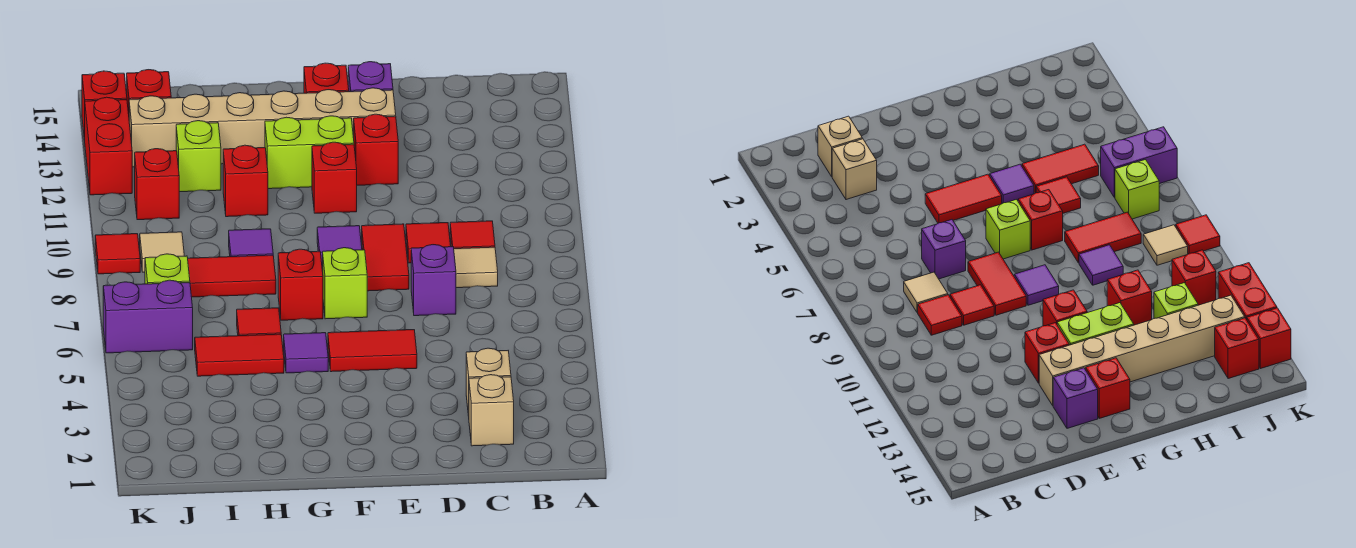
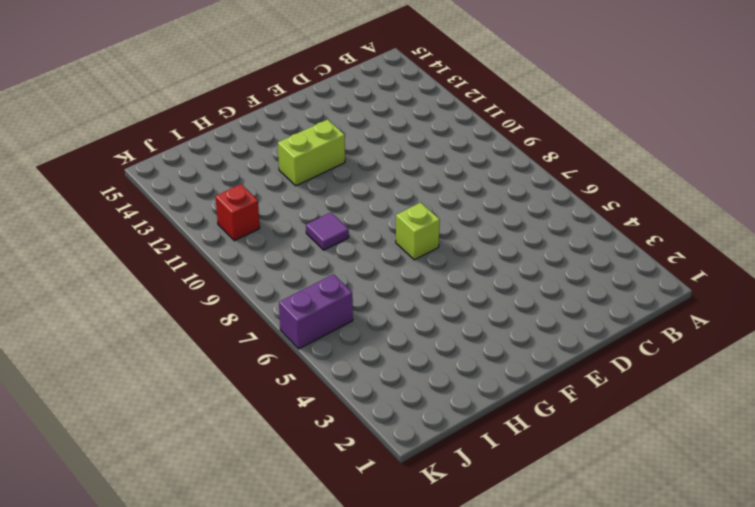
none -> tan 1x1 brick [469,375,514,446]
none -> tan 1x1 brick [466,348,511,416]
none -> tan 1x1 tile [454,247,498,288]
none -> red 1x1 tile [450,221,495,249]

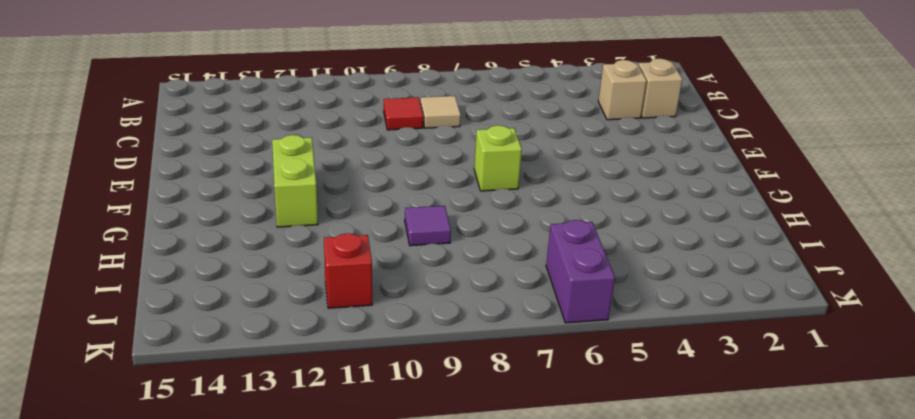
none -> purple 1x1 brick [411,245,456,316]
none -> red 1x1 tile [406,223,451,263]
none -> red 1x2 tile [328,330,417,372]
none -> red 1x2 tile [362,224,409,291]

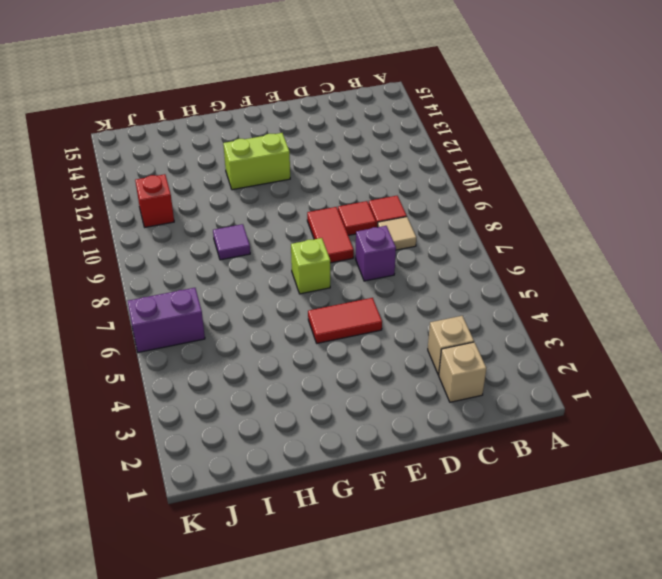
none -> red 1x1 brick [354,114,398,185]
none -> tan 1x6 brick [129,88,396,167]
none -> purple 1x1 brick [348,62,393,92]
none -> purple 1x1 tile [317,226,362,266]

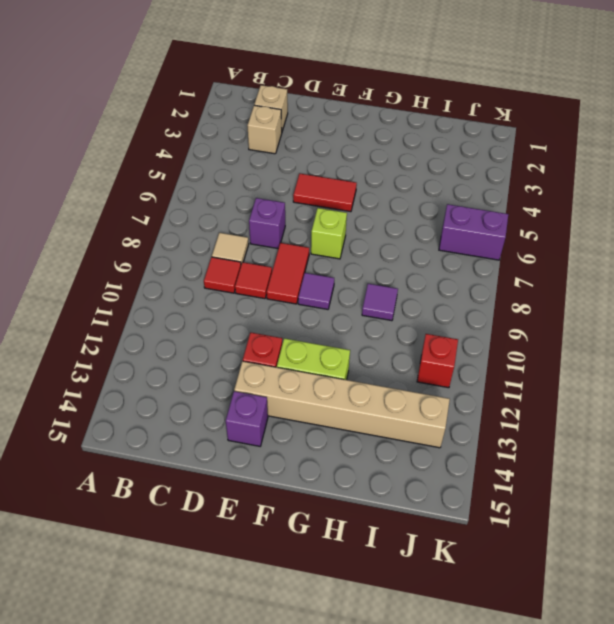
none -> red 1x1 brick [312,142,357,213]
none -> red 1x1 brick [304,63,349,93]
none -> purple 1x1 tile [284,333,328,373]
none -> red 1x1 brick [278,249,323,320]

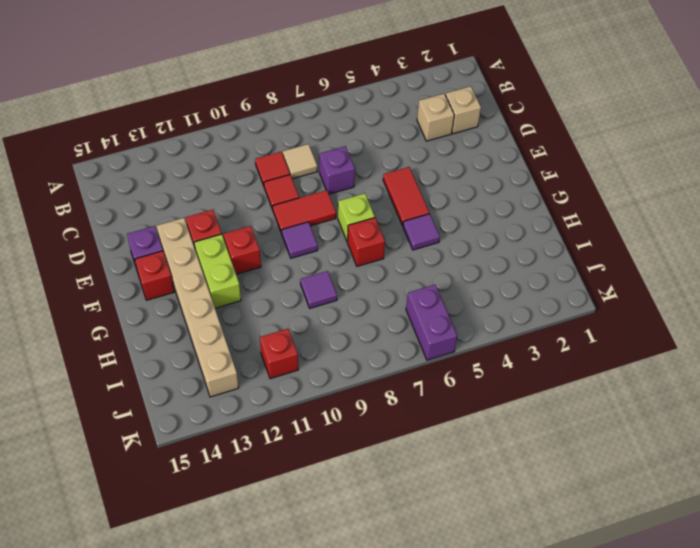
none -> red 1x2 tile [195,334,284,376]
none -> red 1x1 tile [237,308,281,336]
none -> red 1x2 tile [188,255,276,297]
none -> red 1x1 brick [223,145,268,217]

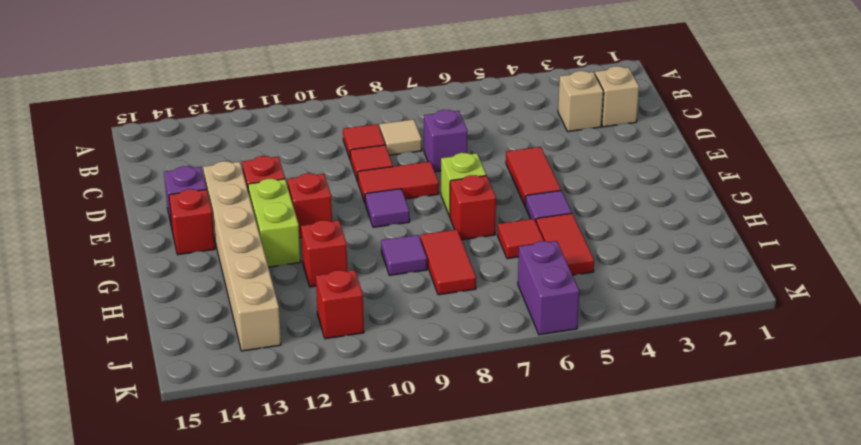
none -> lime 1x1 brick [176,121,221,192]
none -> lime 1x1 brick [145,254,190,284]
none -> tan 1x1 tile [140,232,184,272]
none -> red 1x1 brick [127,70,171,114]

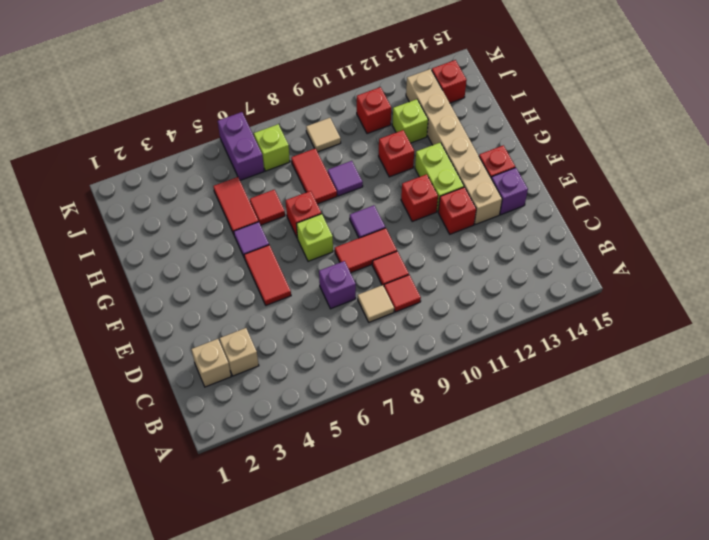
none -> red 1x1 tile [95,234,140,274]
none -> red 1x2 brick [85,97,132,195]
none -> red 1x1 brick [82,71,127,140]

